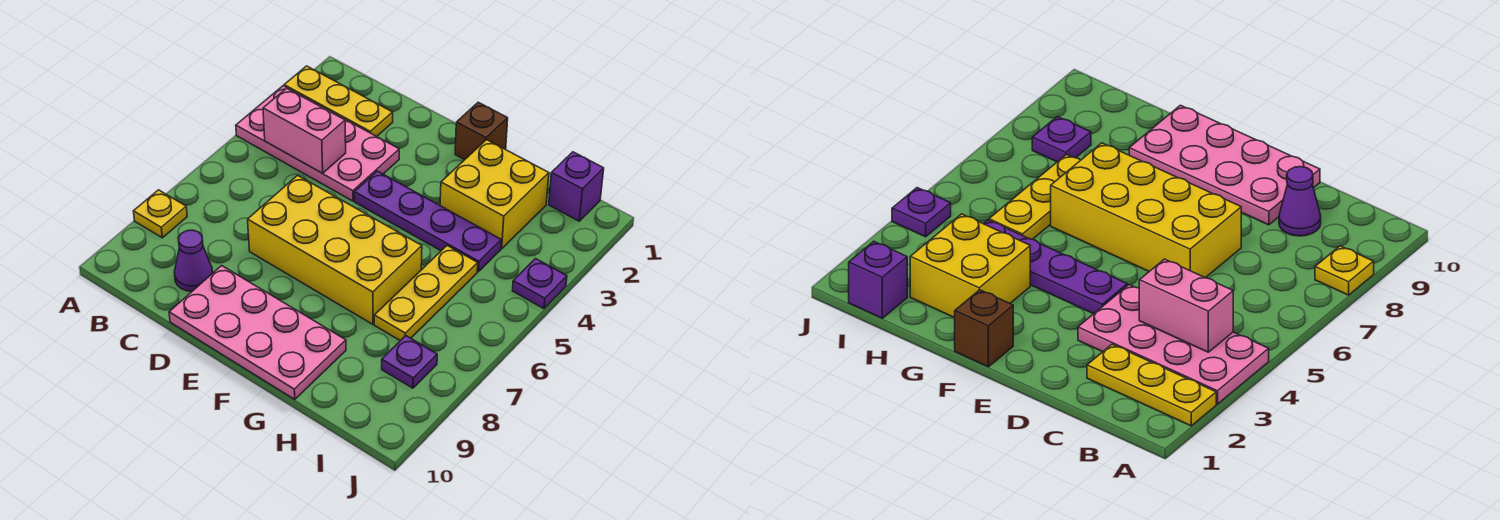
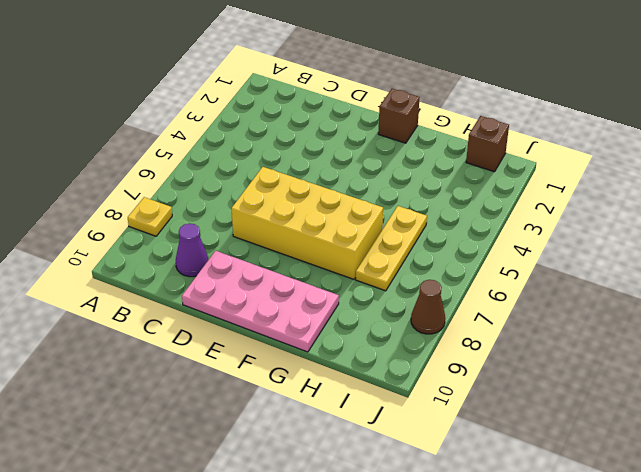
brown 1x1 brick [466,116,509,172] -> purple 1x1 brick [549,152,604,221]
brown 1x1 cone [411,280,445,334] -> none
none -> yellow 1x3 plate [284,66,393,136]
none -> pink 2x4 plate [236,86,399,201]
none -> purple 1x4 plate [354,171,501,272]

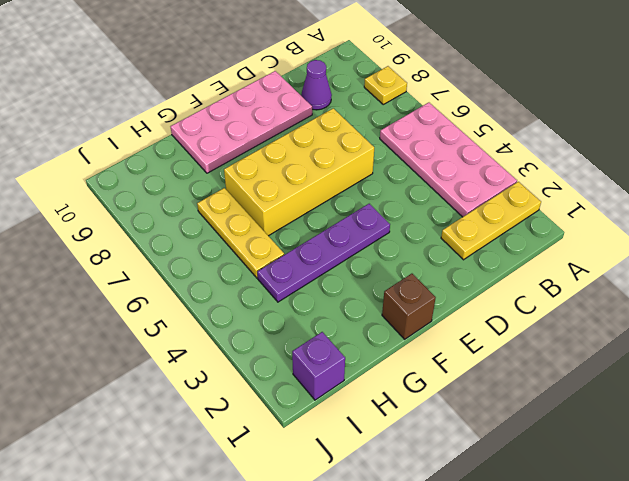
pink 2x4 plate [380,103,517,217] -> pink 2x4 plate turned to [236,86,399,201]
none -> yellow 2x2 brick [440,140,549,249]
none -> purple 1x1 plate [382,336,437,388]
none -> purple 1x1 plate [513,259,567,309]

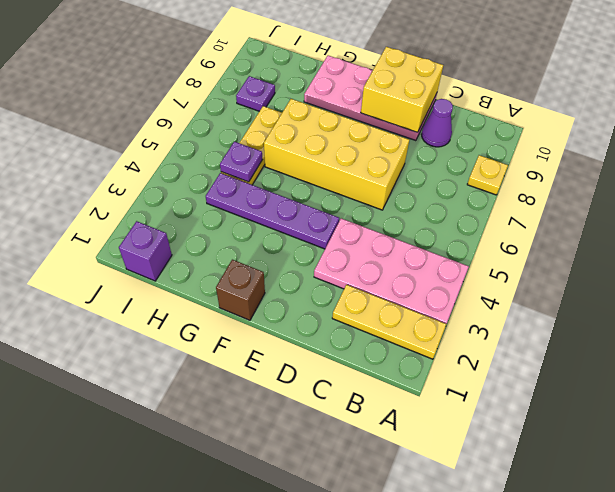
yellow 2x2 brick [361,47,443,132] -> yellow 2x2 brick moved to [440,140,549,249]
purple 1x1 plate [220,141,263,182] -> purple 1x1 plate moved to [513,259,567,309]
none -> pink 1x2 brick [263,88,346,173]

